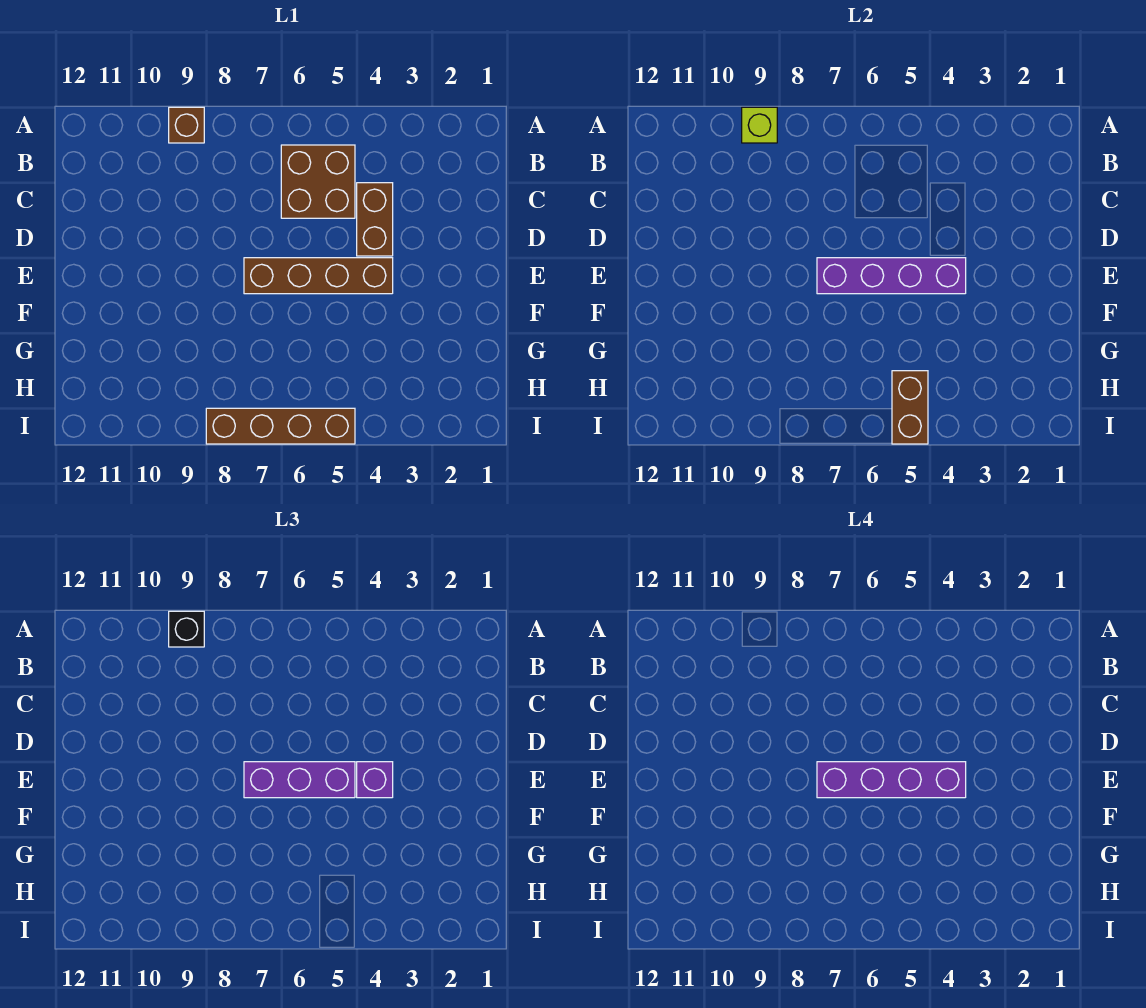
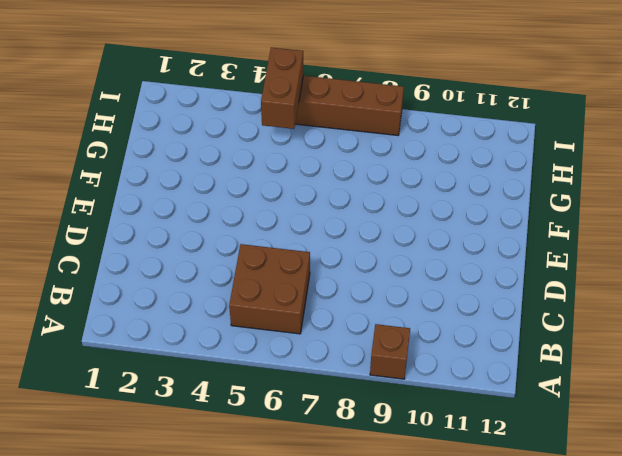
none -> brown 1x2 brick [357,183,393,256]
none -> brown 1x4 brick [244,258,393,294]
none -> lime 1x1 brick [742,107,777,143]

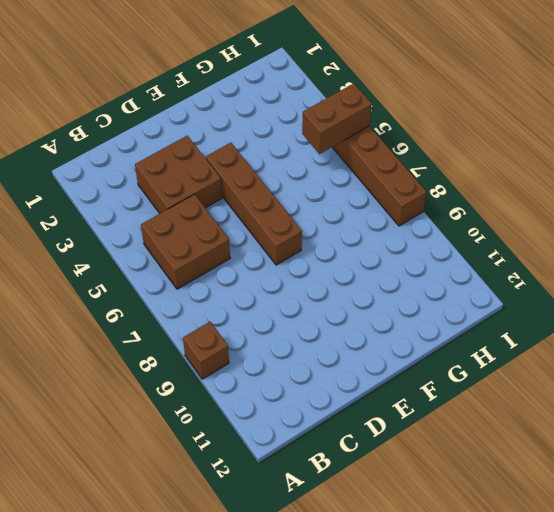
brown 2x2 brick [135,136,222,213] -> brown 1x2 brick [357,183,393,256]
none -> lime 1x1 brick [742,107,777,143]
none -> purple 1x4 brick [817,258,966,294]
none -> black 1x1 brick [169,611,204,647]

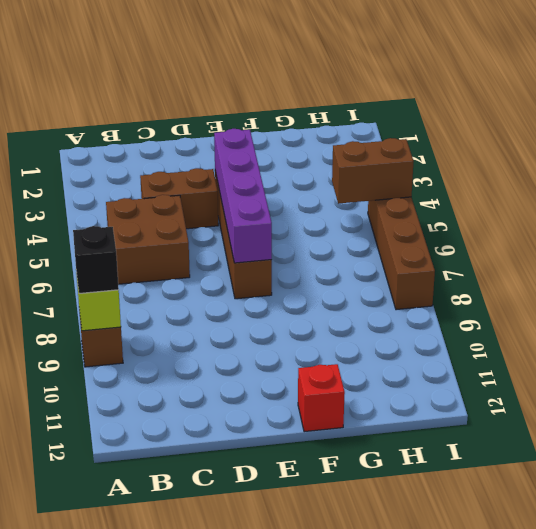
red 1x1 brick [298,364,345,432] -> none
none -> purple 1x1 brick [357,762,393,798]
none -> purple 1x3 brick [244,762,355,798]
none -> purple 1x4 brick [817,762,966,798]

